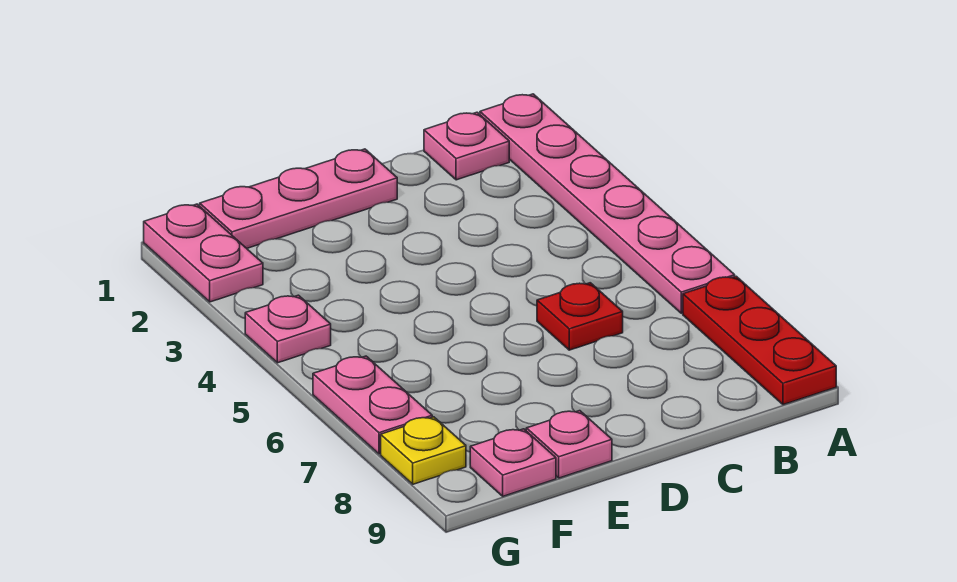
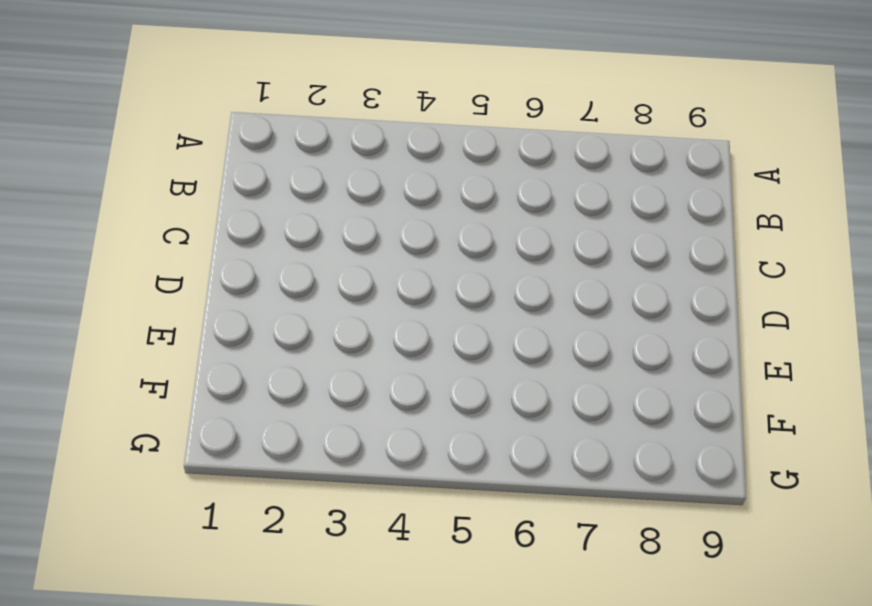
none -> pink 1x6 plate [480,94,735,313]
none -> red 1x3 plate [683,276,836,405]

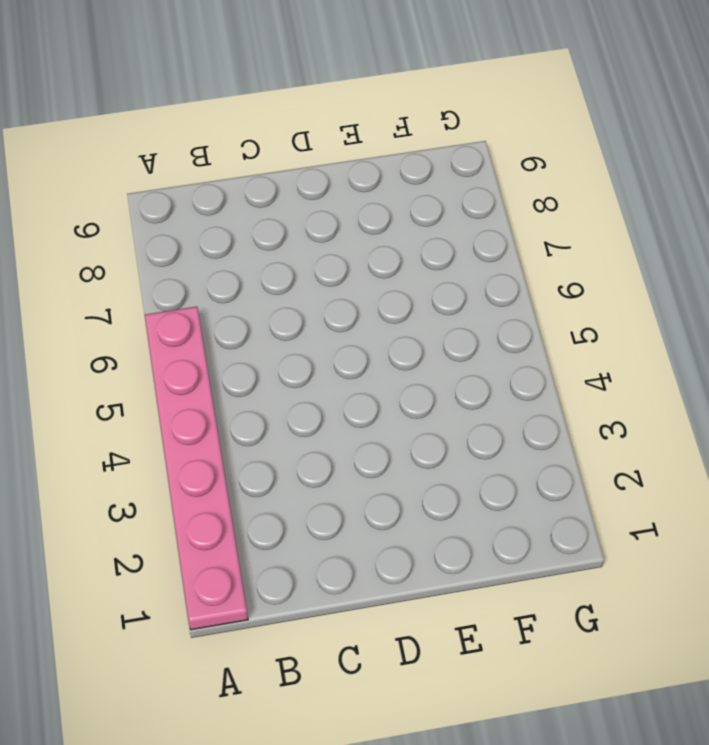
none -> red 1x3 plate [683,276,836,405]
none -> pink 1x1 plate [424,112,509,180]

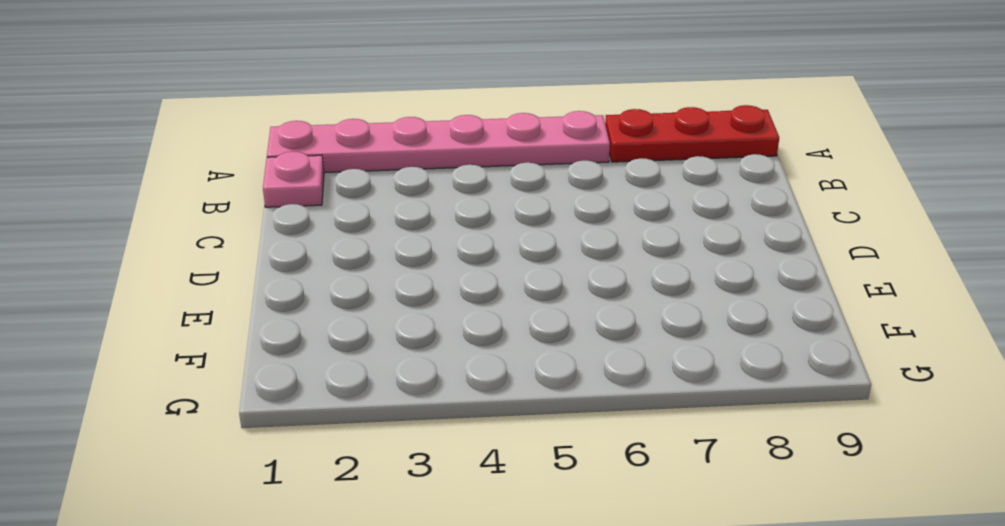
none -> red 1x1 plate [537,283,623,350]
none -> pink 1x3 plate [200,149,397,248]

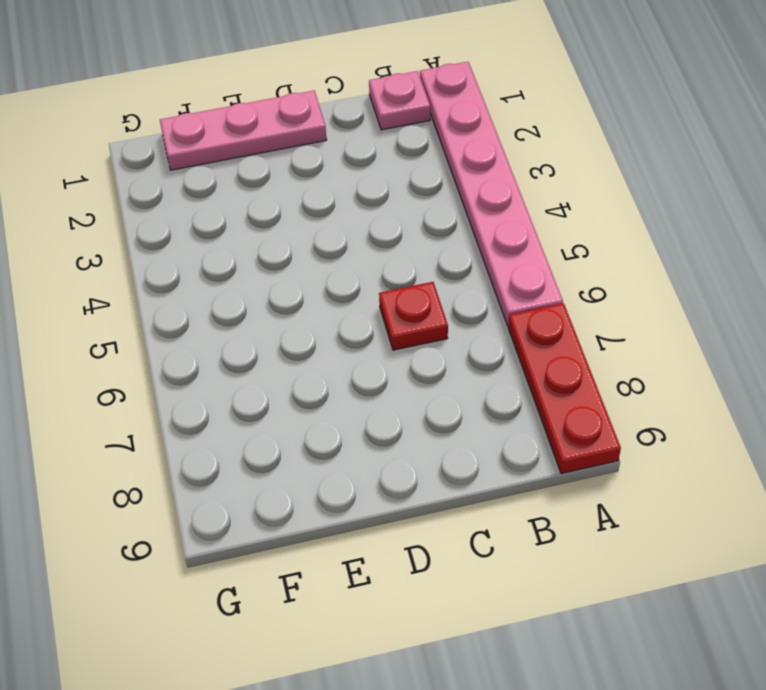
none -> pink 1x1 plate [526,411,612,478]
none -> pink 1x1 plate [470,429,556,496]

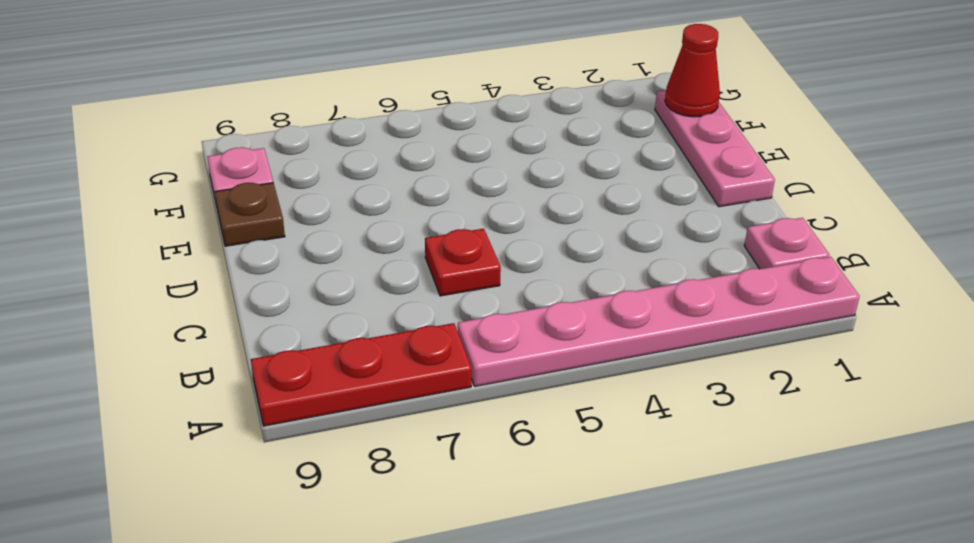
brown 1x1 plate [215,183,285,246] -> pink 1x1 plate [526,411,612,478]
red 1x1 cone [665,24,720,117] -> none
none -> pink 1x2 plate [144,204,263,302]
none -> pink 1x1 plate [245,295,331,363]

